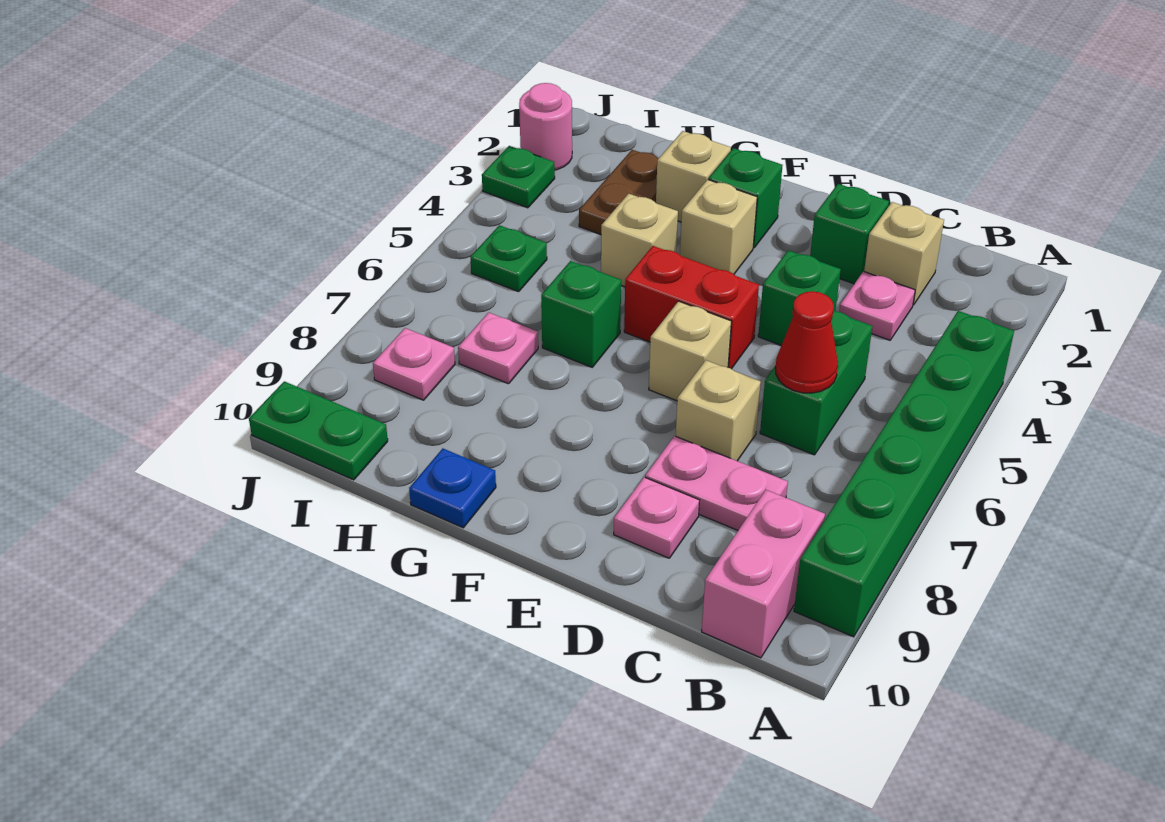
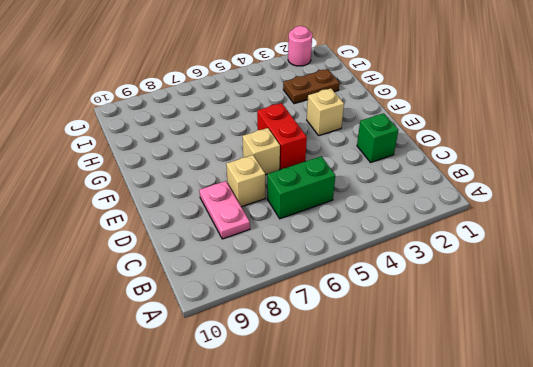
none -> green 1x6 brick [794,311,1014,637]
none -> pink 1x2 brick [702,490,825,658]
none -> tan 1x1 brick [864,202,944,305]

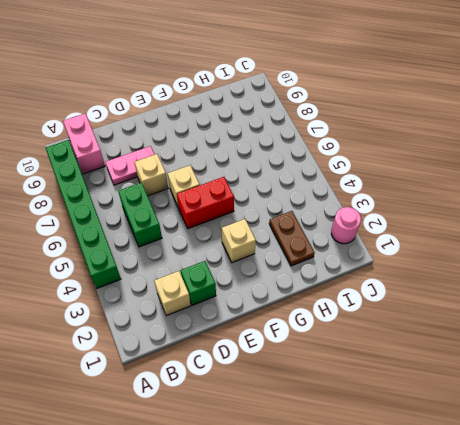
none -> pink 1x1 plate [839,271,915,340]
none -> green 1x1 brick [758,250,841,345]
none -> pink 1x1 plate [614,477,700,558]

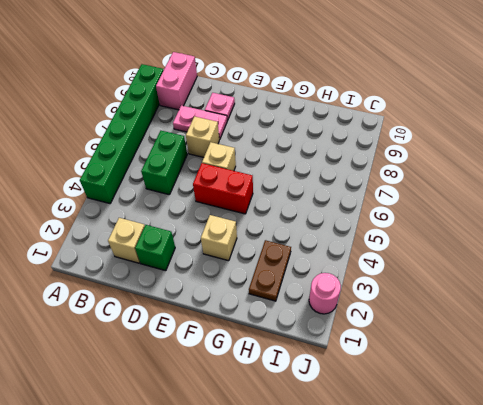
none -> pink 1x1 plate [839,271,915,340]
none -> green 1x1 brick [758,250,841,345]
none -> green 1x1 brick [709,148,783,248]

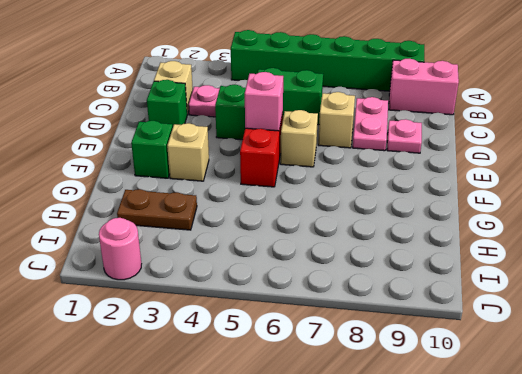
pink 1x1 brick [245,72,283,131] -> none
none -> tan 1x1 brick [656,131,731,222]
none -> tan 1x1 brick [601,194,678,287]
none -> green 1x1 brick [541,261,621,367]

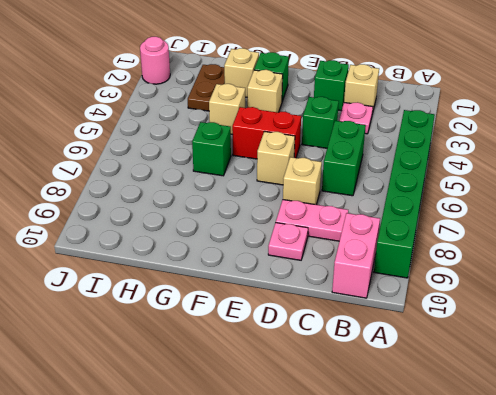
none -> blue 1x1 plate [409,448,496,528]
none -> pink 1x1 plate [458,312,538,384]
none -> green 1x1 plate [470,225,547,292]

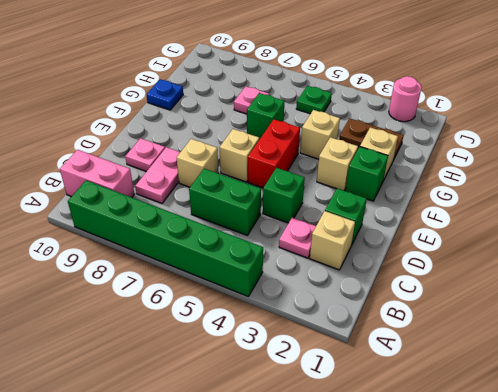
none -> pink 1x1 plate [373,328,455,400]
none -> green 1x2 plate [249,381,388,480]
none -> green 1x1 plate [482,146,555,208]

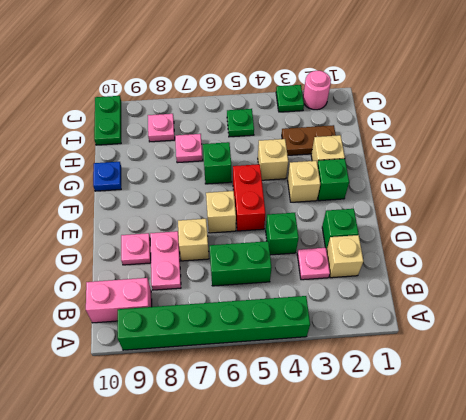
none -> red 1x1 cone [776,291,838,393]

